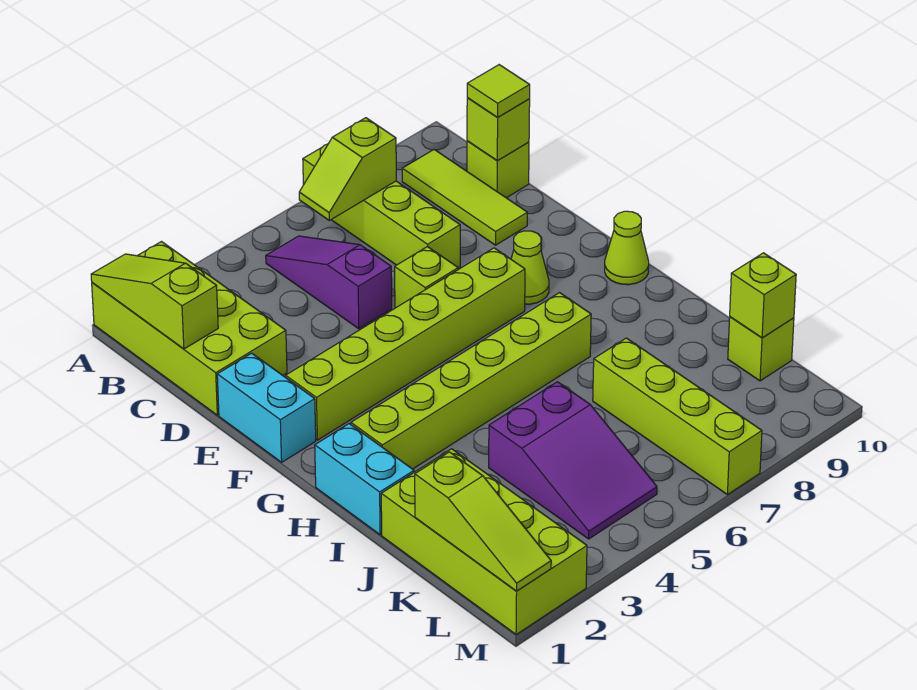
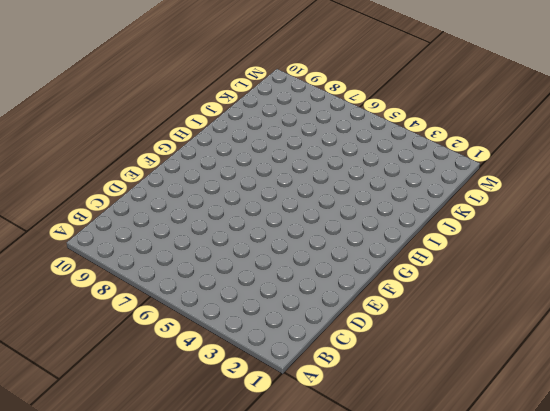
none -> lime 2x4 brick [92,242,287,415]
none -> lime 1x4 brick [303,144,460,268]
none -> purple 1x3 slope [266,236,392,329]

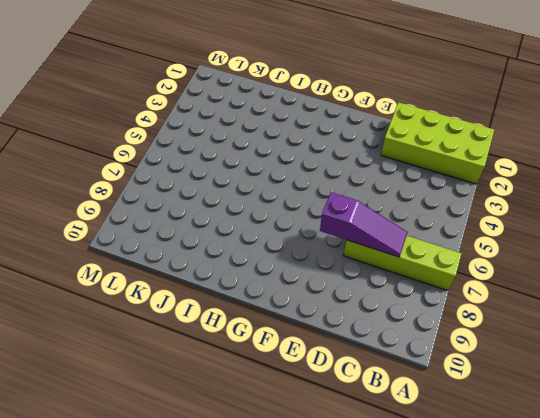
purple 1x3 slope [320,192,408,257] -> purple 1x3 slope moved to [266,236,392,329]
none -> lime 1x3 tile [402,150,527,245]
none -> lime 1x1 brick [467,141,529,198]
none -> cyan 1x2 brick [217,353,316,462]

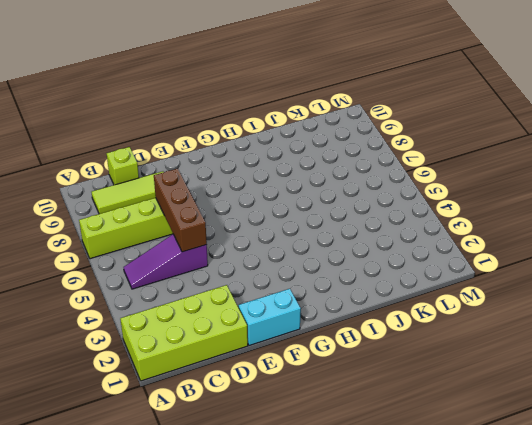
brown 1x3 brick [154,168,207,252] -> none
none -> lime 1x1 brick [395,247,458,308]
none -> lime 1x6 brick [286,248,525,440]
none -> lime 1x1 cone [511,231,549,304]

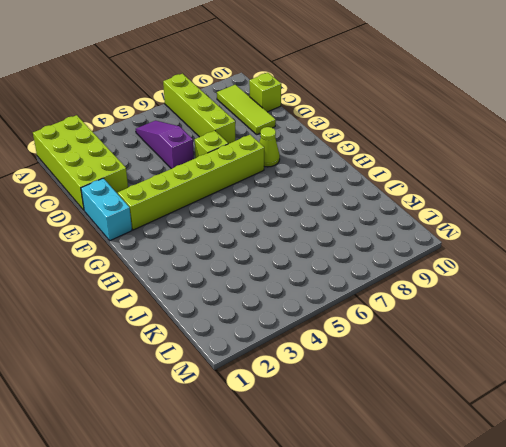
none -> lime 1x1 cone [605,211,649,285]
none -> cyan 1x2 brick [315,424,414,535]
none -> lime 1x6 brick [351,293,591,469]

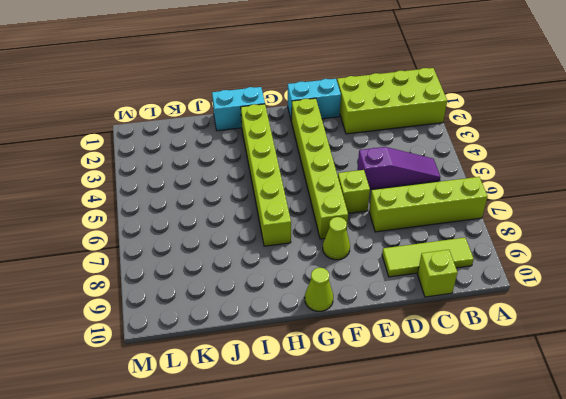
none -> lime 2x4 brick [381,449,587,635]
none -> purple 2x3 slope [489,382,657,539]
none -> lime 1x4 brick [593,338,762,495]

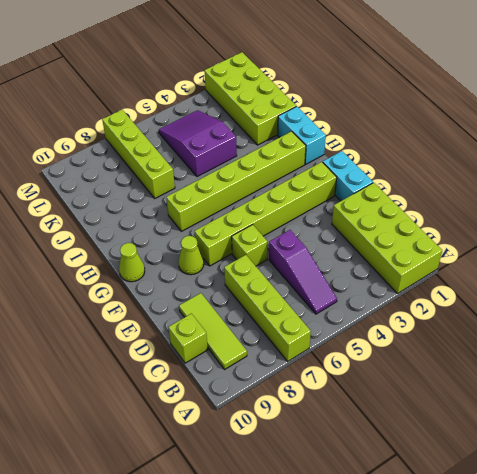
none -> lime 1x1 brick [728,317,794,381]
none -> lime 1x3 slope [91,254,218,349]
none -> lime 1x2 slope [299,118,396,220]

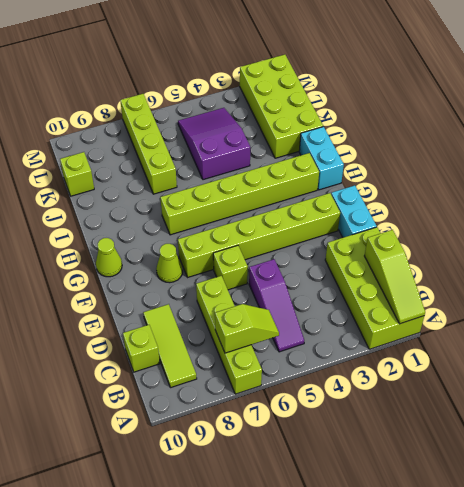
none -> lime 1x1 brick [467,98,530,161]
none -> lime 1x3 slope [415,452,551,591]
none -> lime 1x1 brick [730,253,796,338]

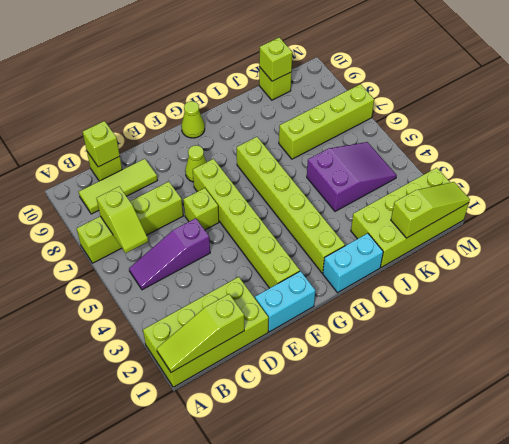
none -> lime 1x1 tile [467,65,530,117]

